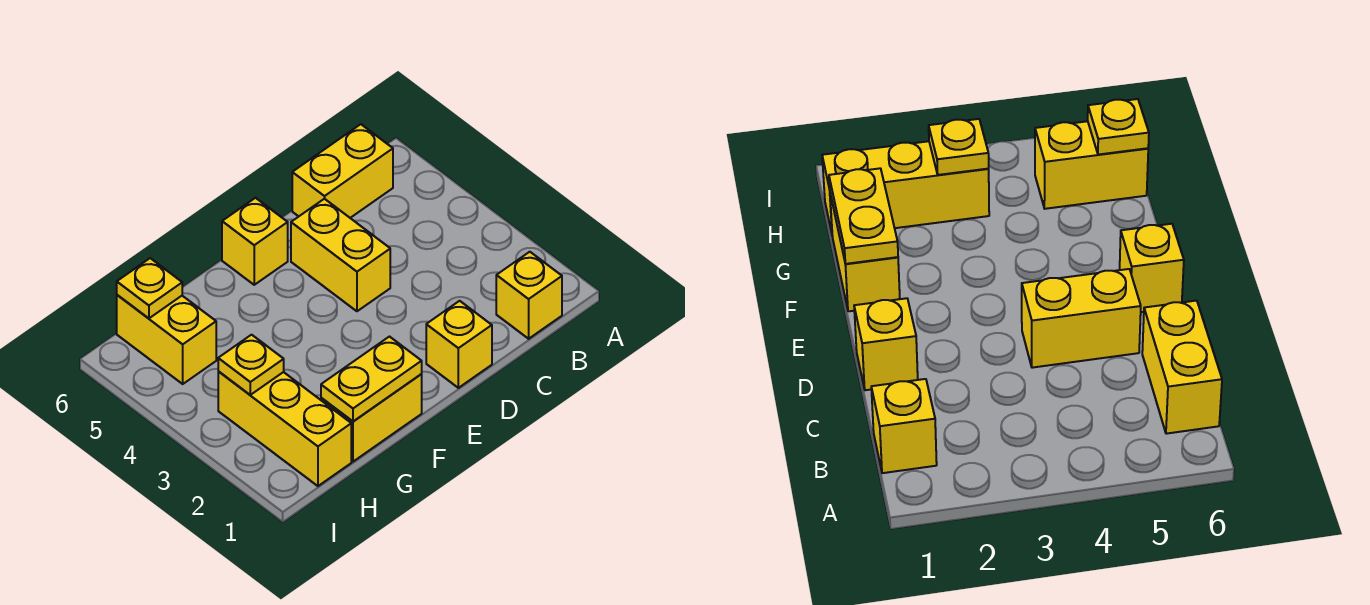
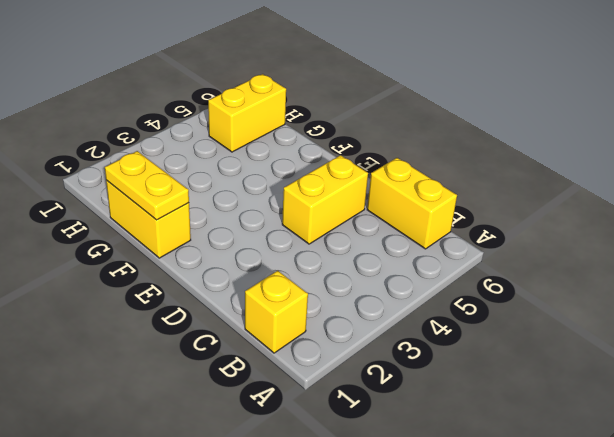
none -> yellow 1x1 brick [426,301,492,388]
none -> yellow 1x1 brick [222,198,288,285]

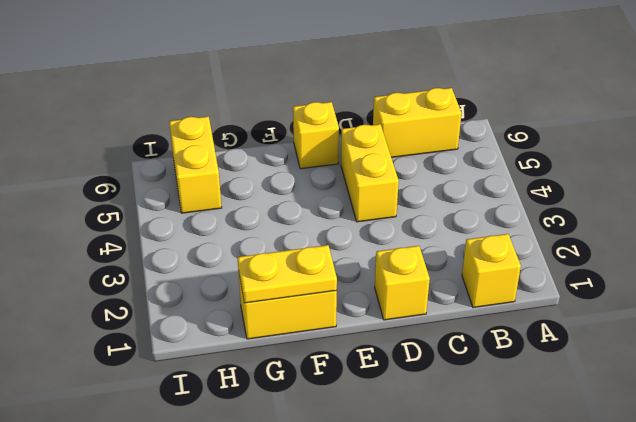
none -> yellow 1x3 brick [218,371,351,486]
none -> yellow 1x1 plate [218,335,284,395]

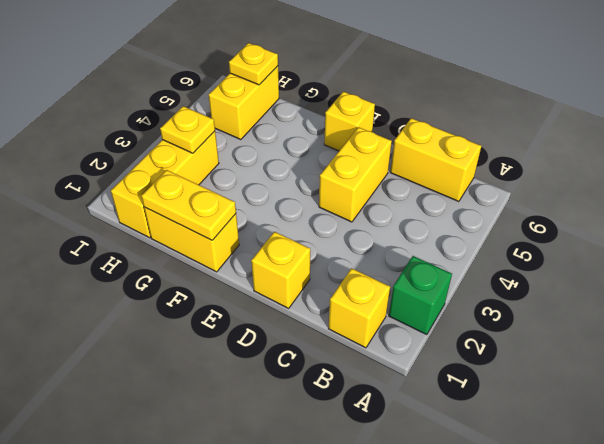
green 1x1 brick [389,256,452,335] -> none

